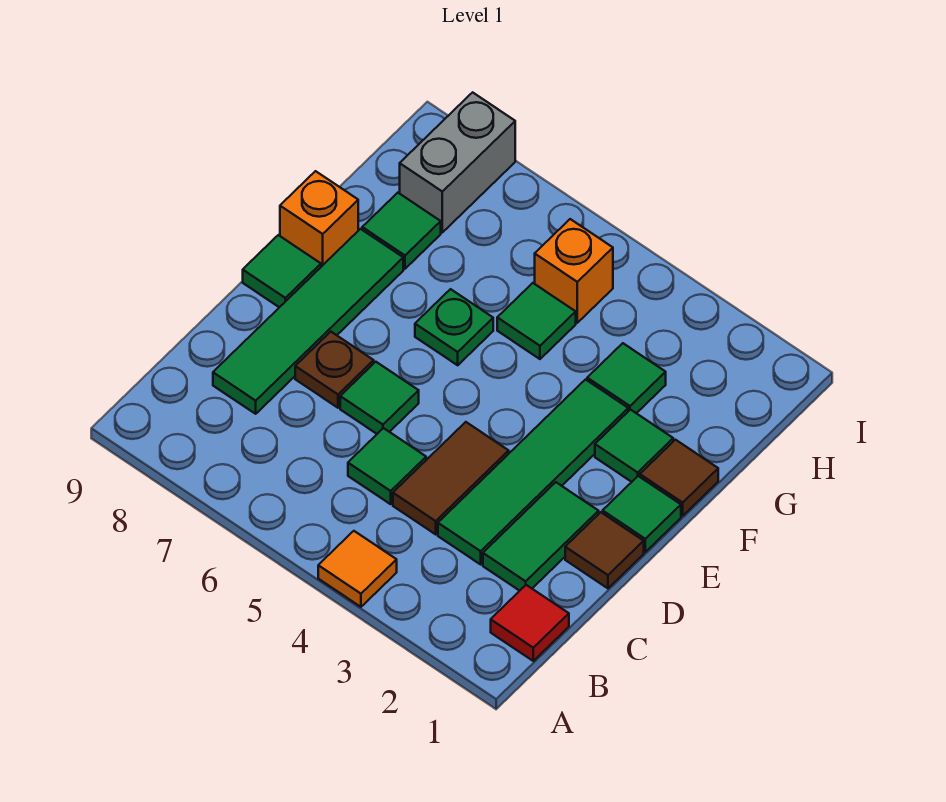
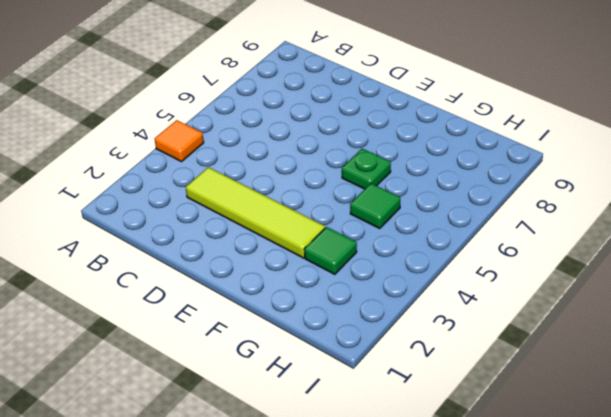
lime 1x4 tile [186,167,325,258] -> green 1x4 tile [438,380,628,564]
none -> red 1x1 tile [491,585,569,661]
none -> green 1x2 tile [483,482,599,591]
none -> brown 1x2 tile [393,422,509,534]

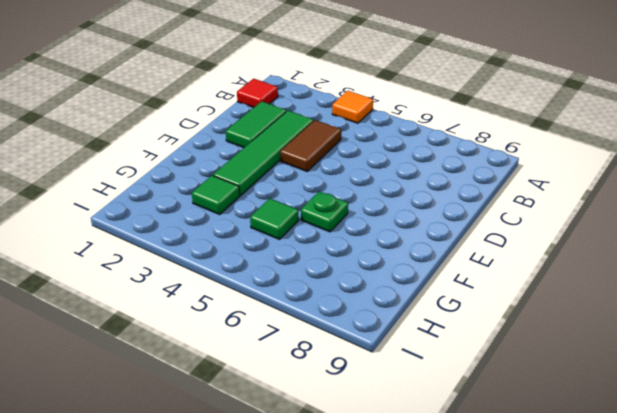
none -> green 1x1 tile [348,428,426,504]
none -> green 1x4 tile [213,229,403,414]
none -> brown 1x1 tile [565,512,644,588]

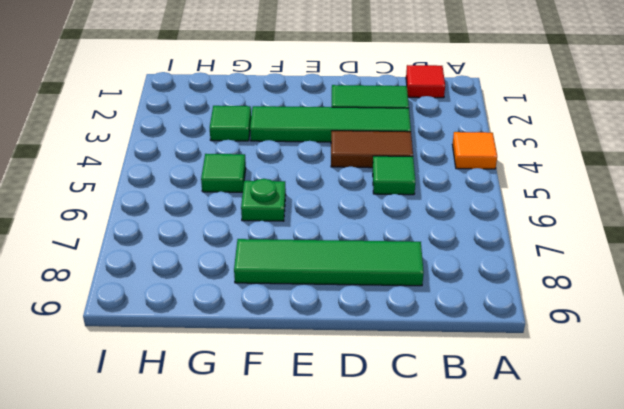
none -> brown 1x1 tile [565,512,644,588]
none -> green 1x1 tile [340,362,419,434]
none -> brown 1x1 plate [295,332,374,408]

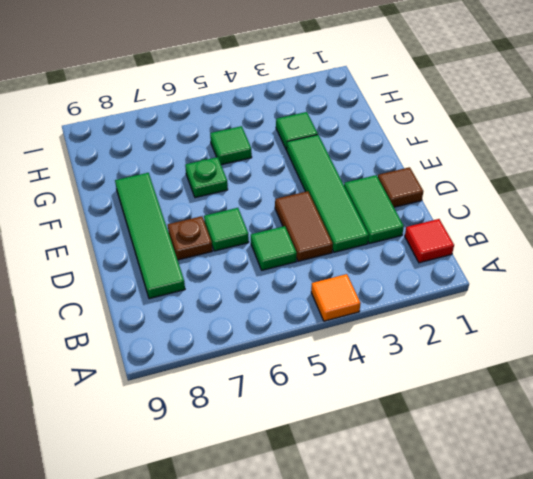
none -> green 1x1 tile [603,476,681,552]
none -> green 1x1 tile [243,235,321,307]
none -> brown 1x1 tile [640,440,718,516]

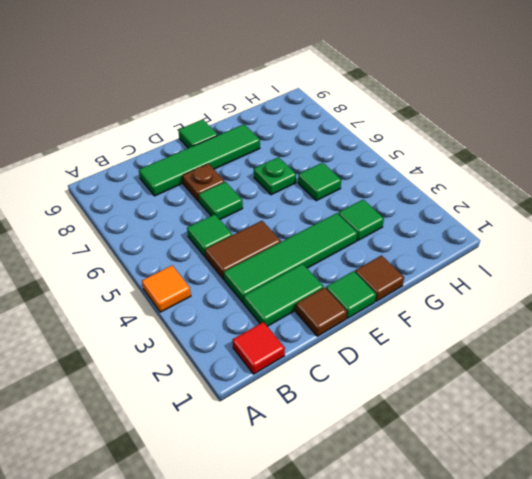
none -> green 1x1 tile [595,410,673,482]
none -> orange 1x1 brick [280,171,358,267]
none -> green 1x1 tile [362,193,441,269]

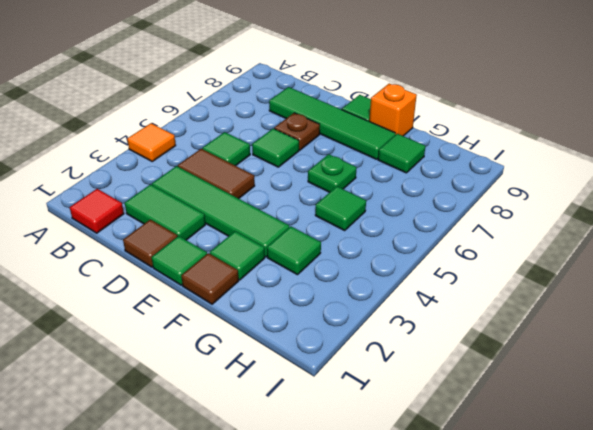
none -> orange 1x1 brick [535,219,613,323]
none -> grey 1x2 brick [400,92,515,232]

